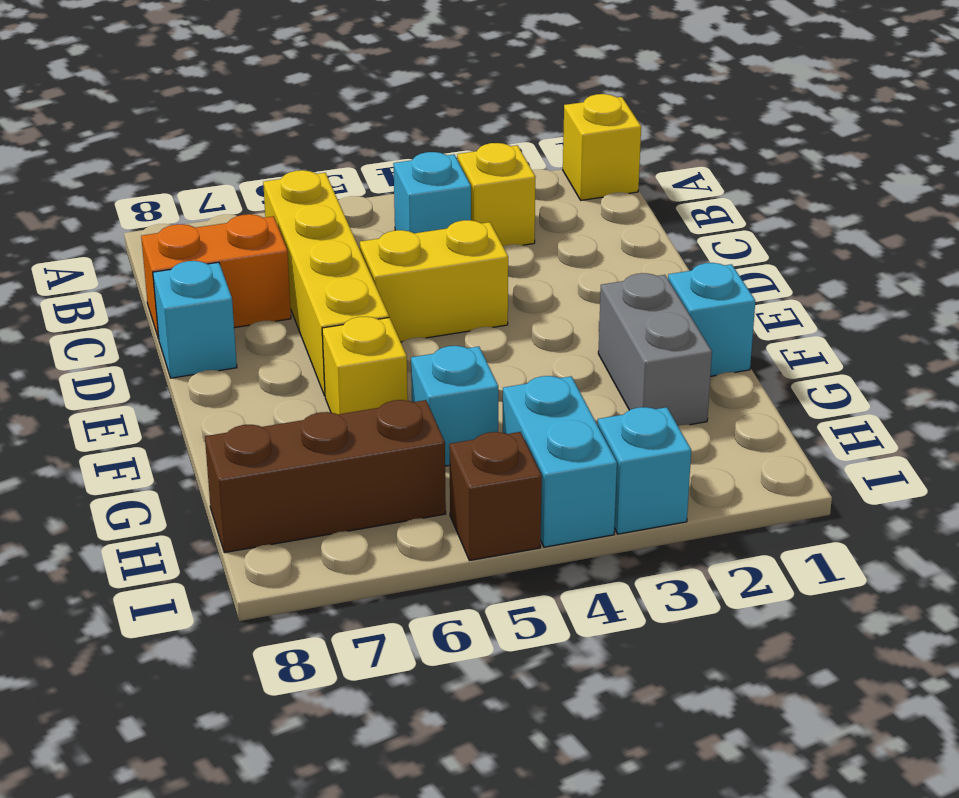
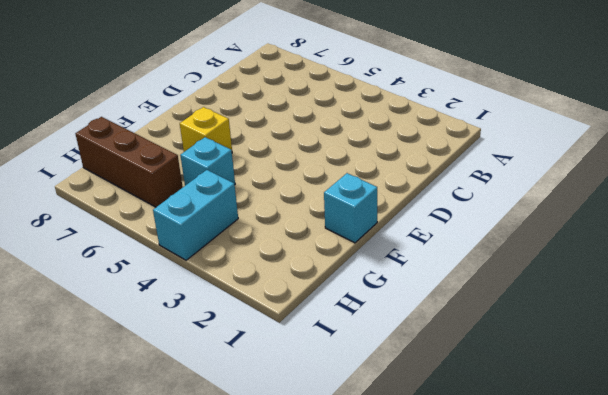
none -> yellow 1x1 brick [563,94,641,200]
none -> yellow 1x1 brick [457,143,535,246]
none -> cyan 1x1 brick [393,152,471,233]

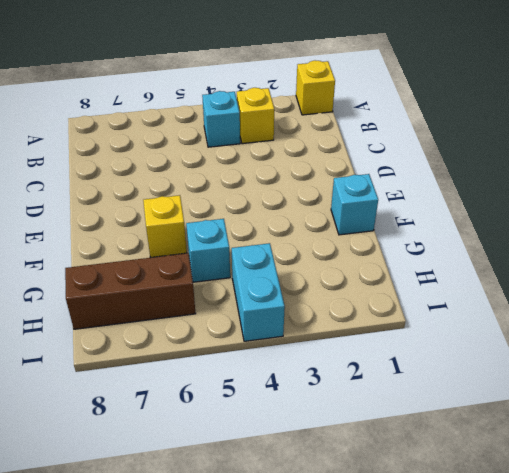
none -> yellow 1x4 brick [263,170,389,396]
none -> orange 1x2 brick [141,214,291,339]
none -> yellow 1x2 brick [360,220,508,342]

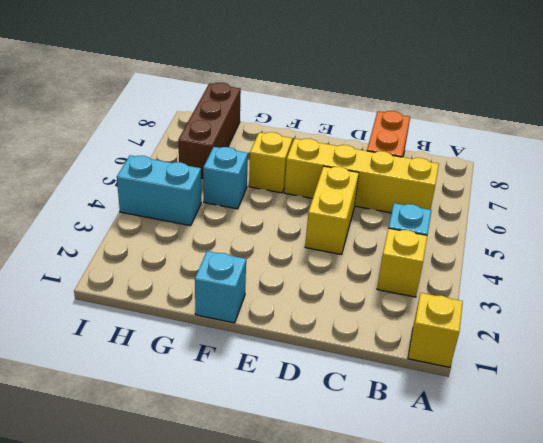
none -> cyan 1x1 brick [153,261,237,378]
none -> grey 1x2 brick [598,273,712,426]
none -> cyan 1x1 brick [598,407,691,534]

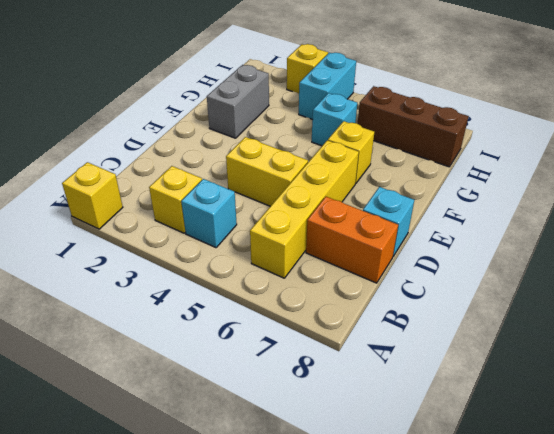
yellow 1x1 brick [287,44,328,93] -> cyan 1x1 brick [598,407,691,534]
none -> cyan 1x1 brick [668,263,755,376]
none -> brown 1x1 brick [449,432,542,561]

